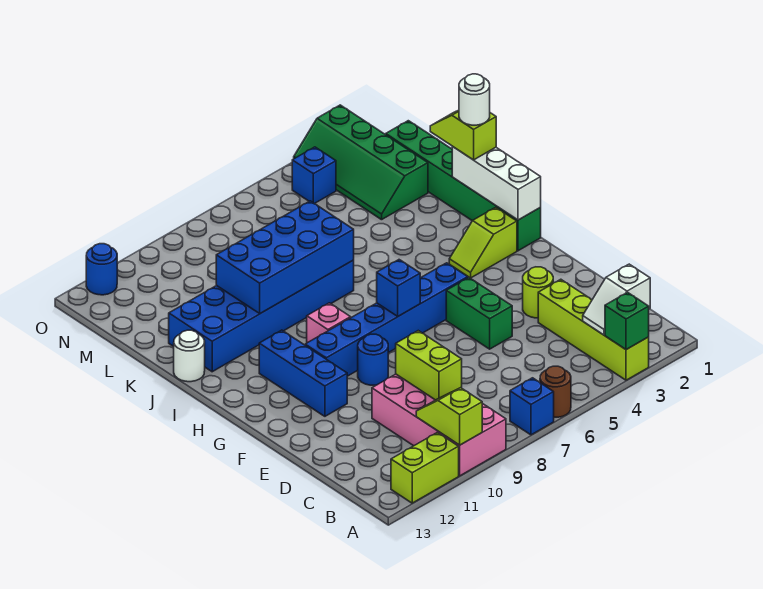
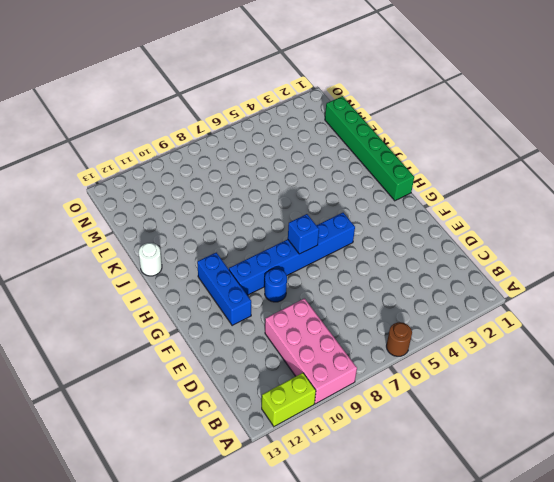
none -> lime 1x4 brick [538,279,649,380]
none -> blue 1x1 brick [510,378,554,435]
none -> lime 1x1 round brick [523,267,553,318]

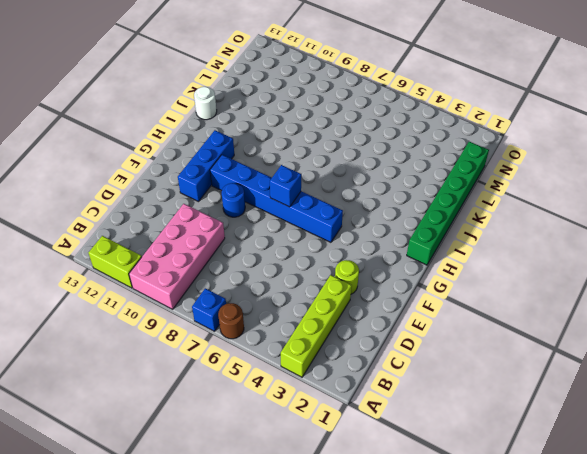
none -> green 1x2 brick [446,278,512,349]
none -> lime 1x2 slope [449,207,517,278]
none -> pink 1x1 brick [307,303,351,343]

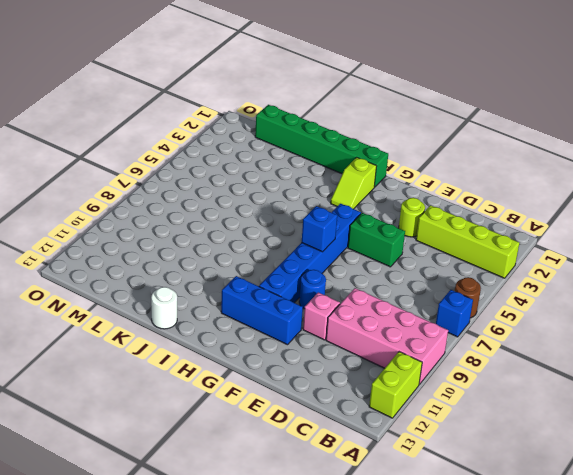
pink 1x1 brick [303,292,340,340] -> pink 1x1 brick moved to [307,303,351,343]
none -> blue 2x6 brick [169,260,354,372]
none -> green 2x4 slope [294,105,428,220]
none -> blue 1x1 brick [292,147,336,204]

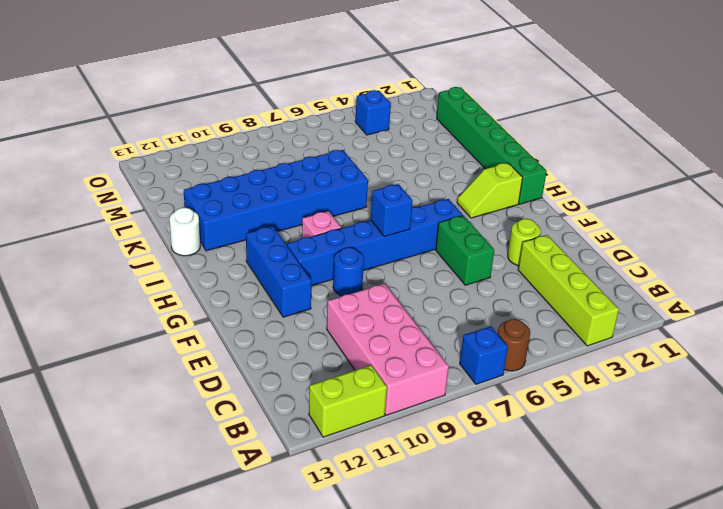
none -> green 2x4 slope [294,105,428,220]
none -> blue 1x1 round brick [86,244,117,295]
none -> green 1x1 brick [605,292,649,350]

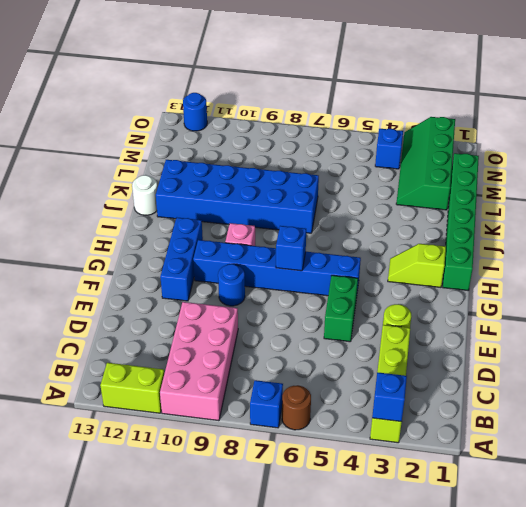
blue 1x1 brick [372,372,407,422] -> green 1x1 brick [605,292,649,350]
none -> lime 1x2 slope [416,388,482,445]
none -> white 1x2 slope [583,264,650,335]
none -> lime 1x2 brick [396,331,462,400]

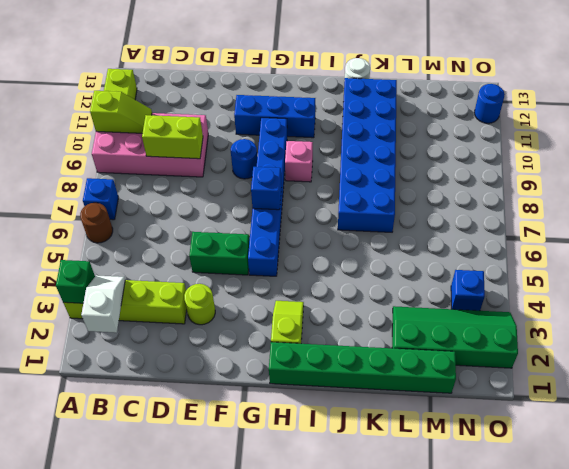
none -> white 1x3 brick [452,147,541,220]
none -> blue 2x4 brick [216,201,354,314]
none -> lime 1x2 slope [430,110,496,160]

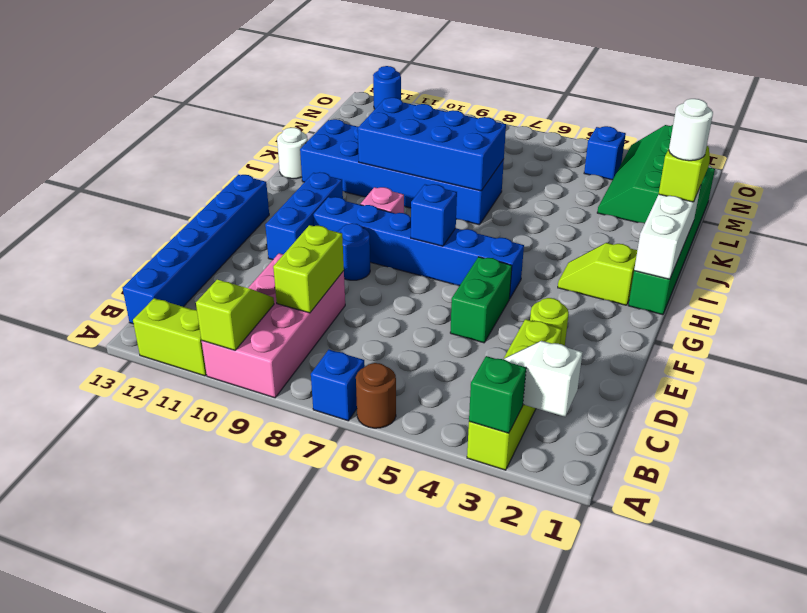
blue 1x6 brick [123,175,269,324] -> none

